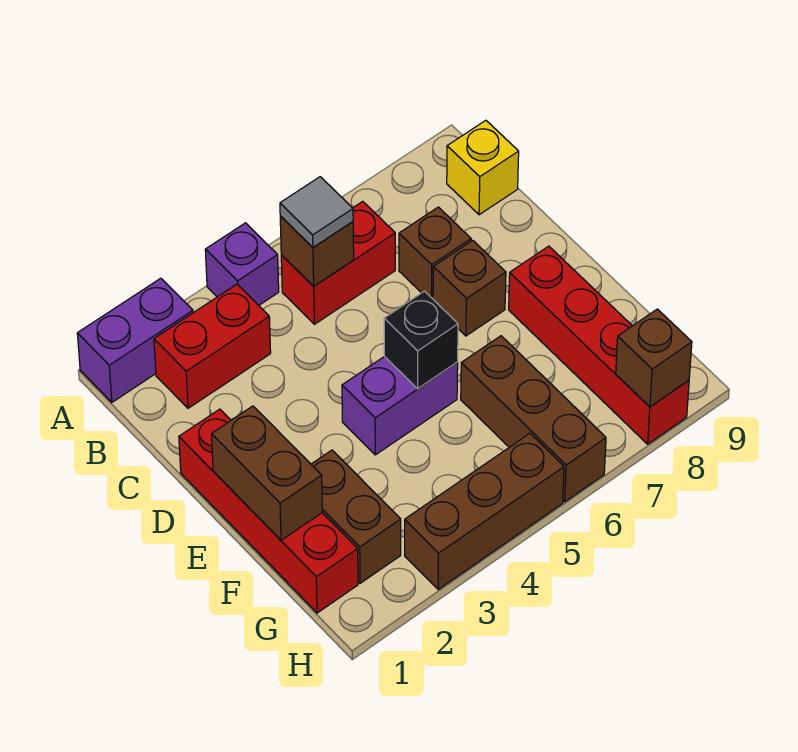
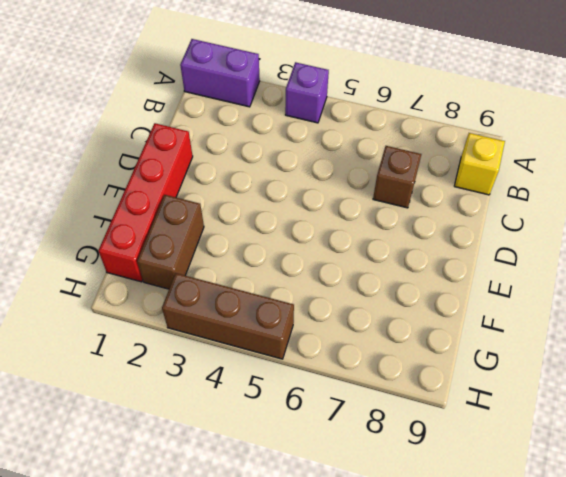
none -> red 1x2 brick [154,284,271,408]
none -> red 1x2 brick [281,201,395,324]
none -> brown 1x1 brick [433,240,506,336]

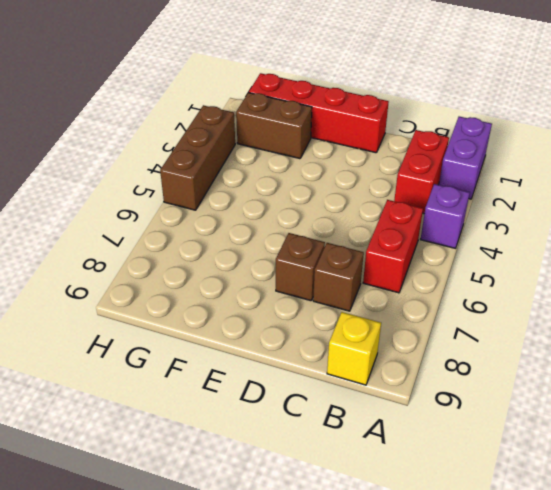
none -> purple 1x2 brick [342,356,458,455]
none -> red 1x4 brick [509,246,689,444]
none -> brown 1x3 brick [461,336,606,502]

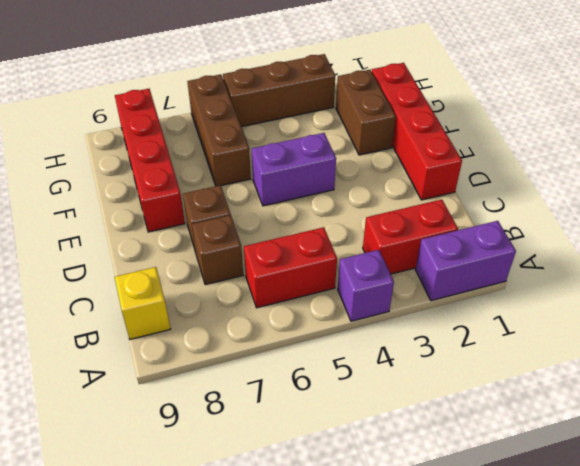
none -> brown 1x1 brick [280,216,354,286]
none -> brown 1x2 brick [212,406,322,540]
none -> black 1x1 brick [384,291,458,389]

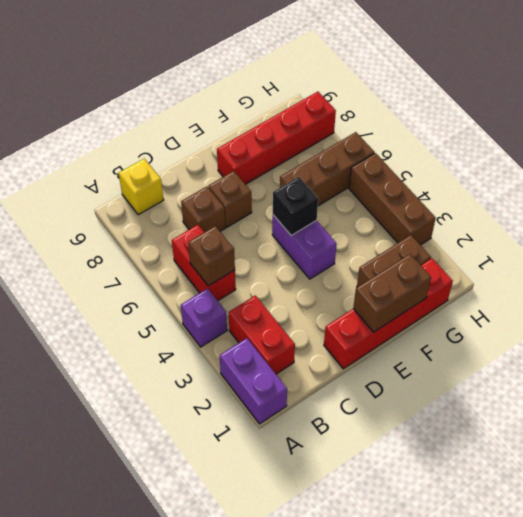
none -> brown 1x1 brick [616,309,692,407]
none -> grey 1x1 tile [280,177,353,247]

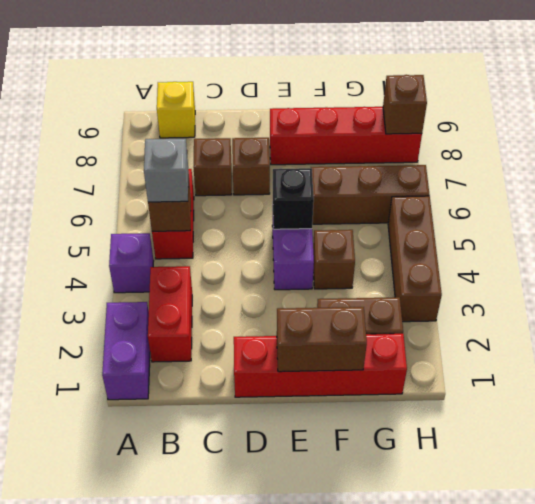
grey 1x1 brick [144,139,188,202] -> grey 1x1 tile [280,177,353,247]
brown 1x1 brick [313,230,355,289] -> none

